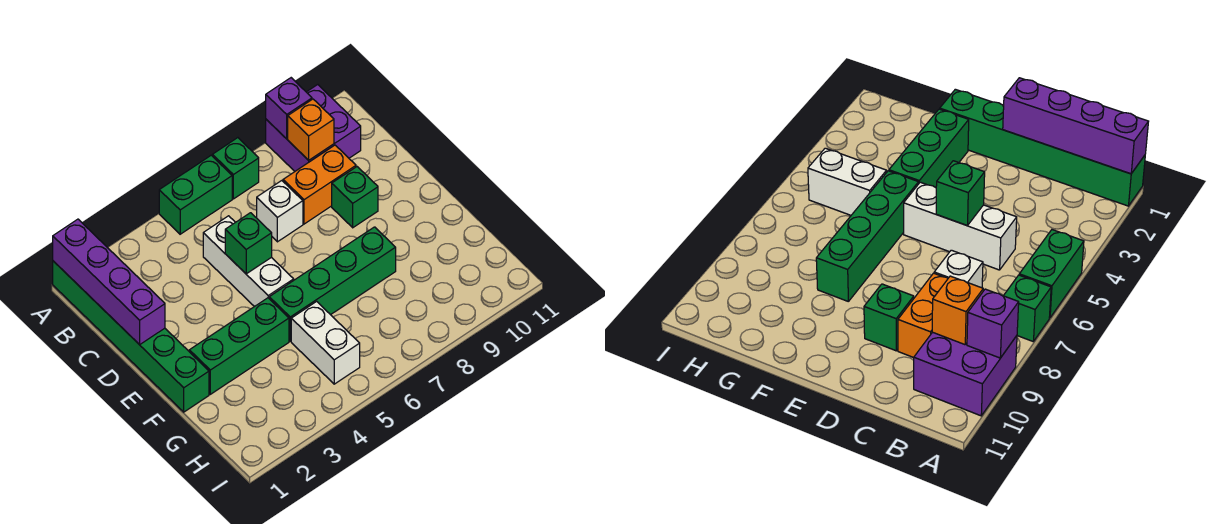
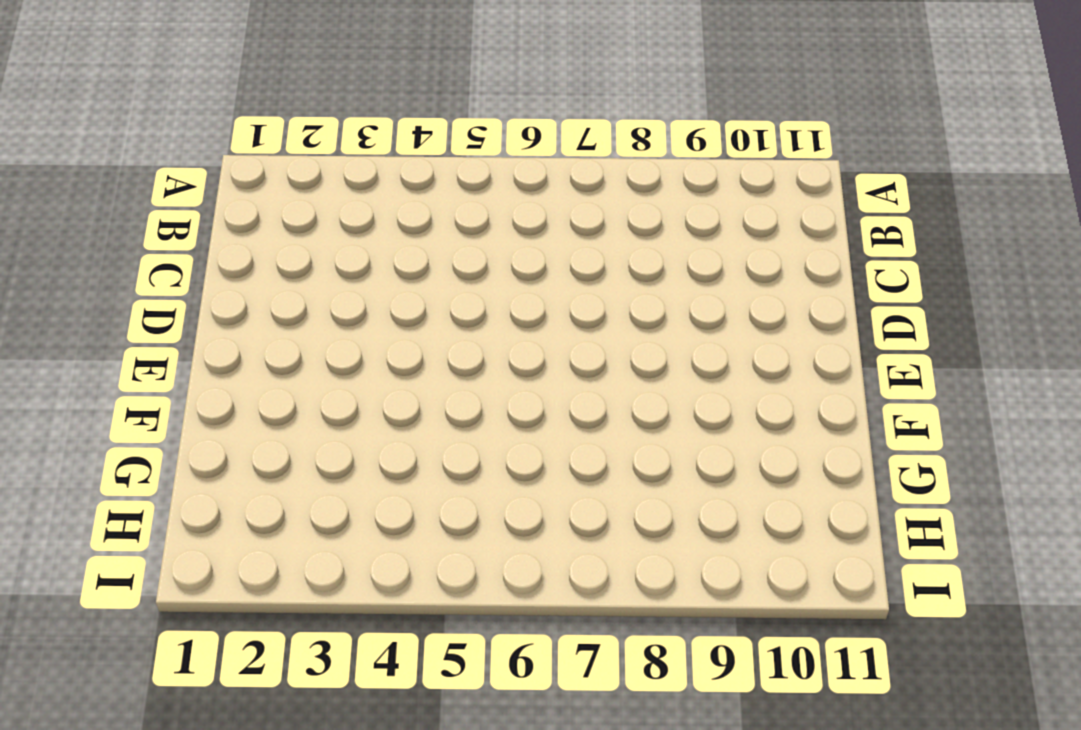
none -> green 1x6 brick [53,261,209,412]
none -> green 1x2 brick [159,155,232,234]
none -> green 1x1 brick [212,138,259,199]

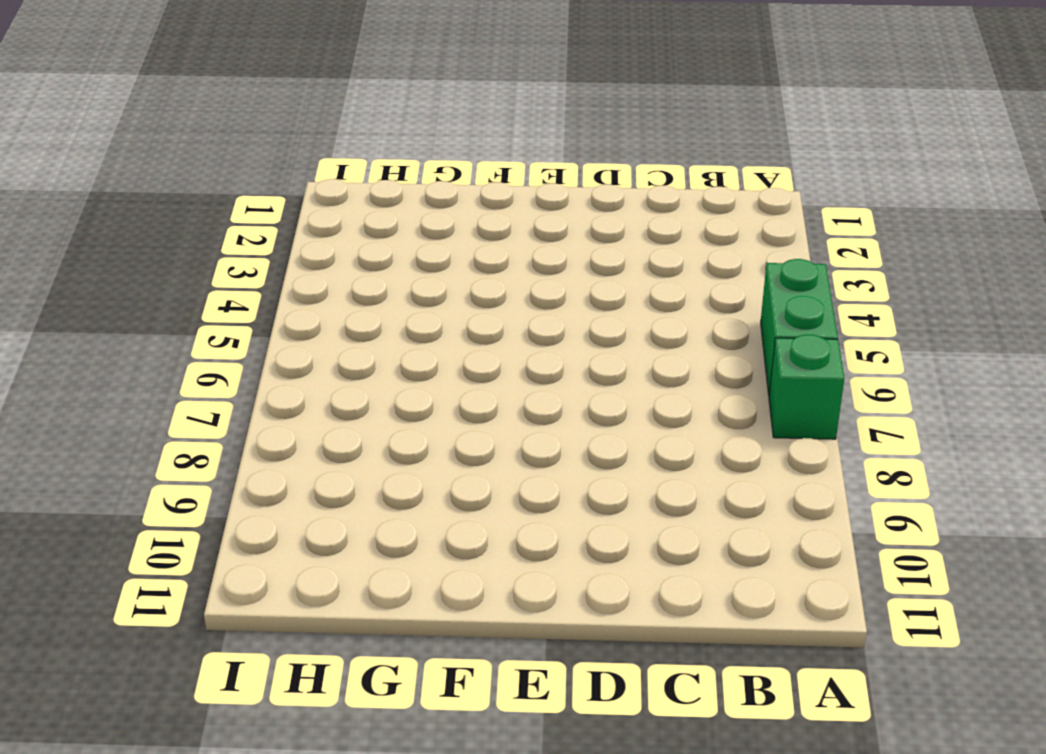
none -> green 1x6 brick [53,261,209,412]
none -> purple 2x2 brick [266,85,361,171]
none -> white 1x3 brick [203,216,294,307]

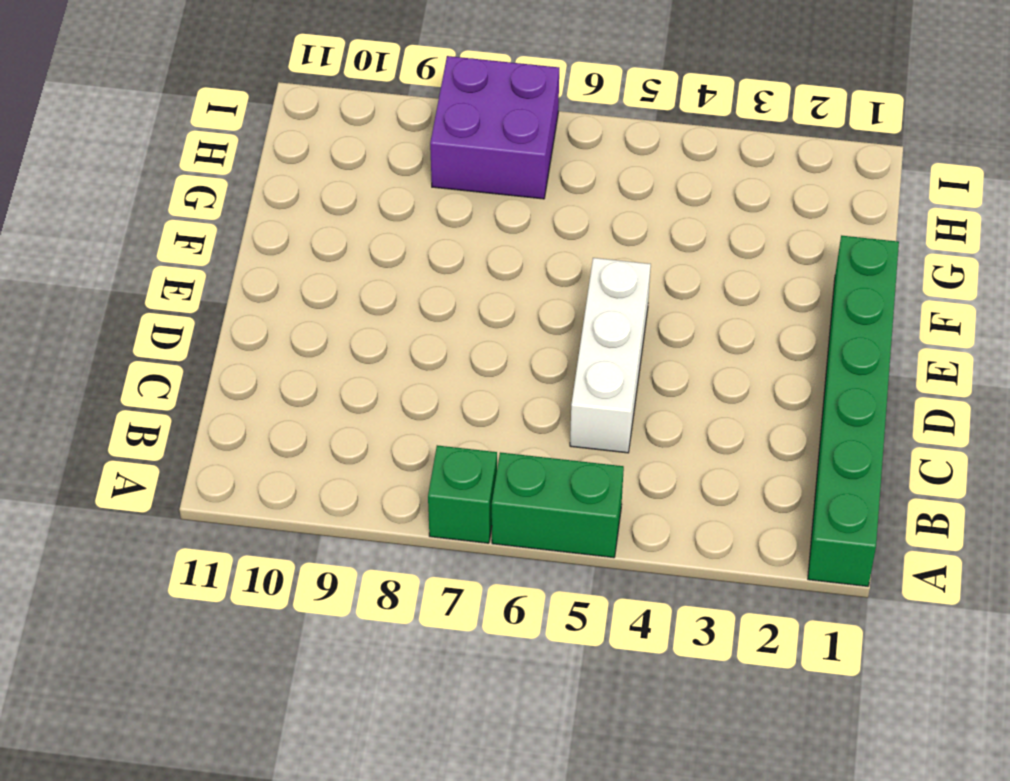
purple 2x2 brick [430,56,559,199] -> purple 2x2 brick moved to [266,85,361,171]
none -> white 1x1 brick [257,181,303,242]
none -> orange 1x2 brick [283,145,356,224]
none -> green 1x1 brick [332,167,378,228]

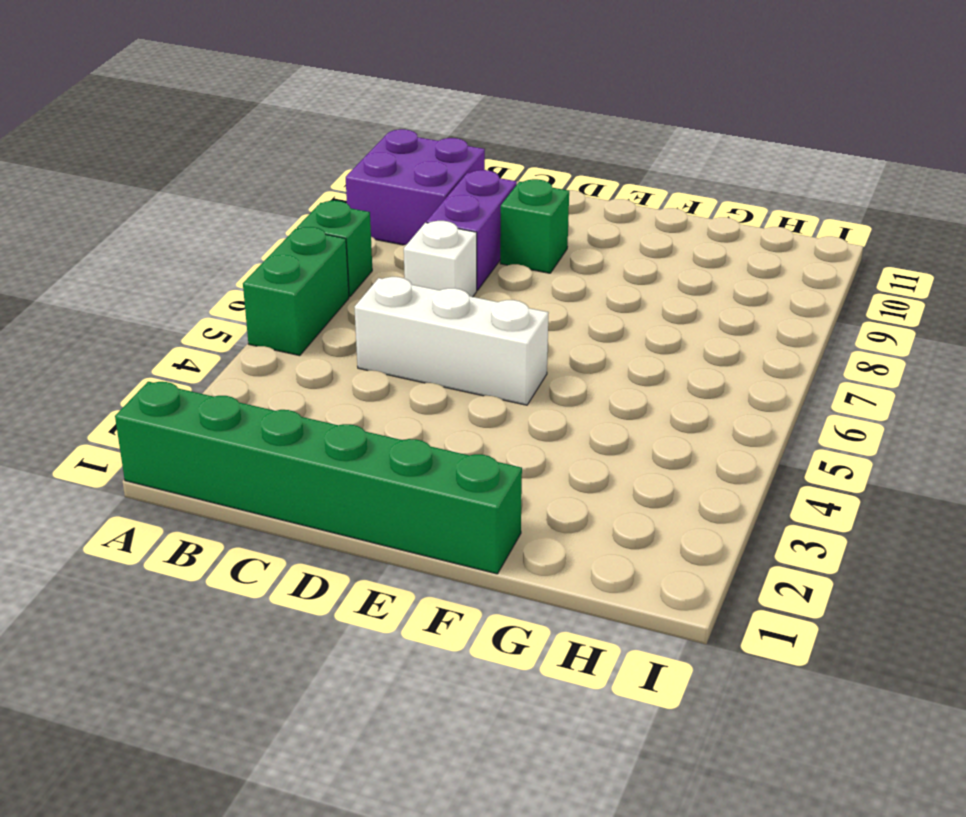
purple 1x2 brick [426,170,517,290] -> orange 1x2 brick [283,145,356,224]
none -> green 1x3 brick [189,298,289,394]
none -> green 1x4 brick [269,227,396,341]
none -> white 1x2 brick [291,301,360,384]

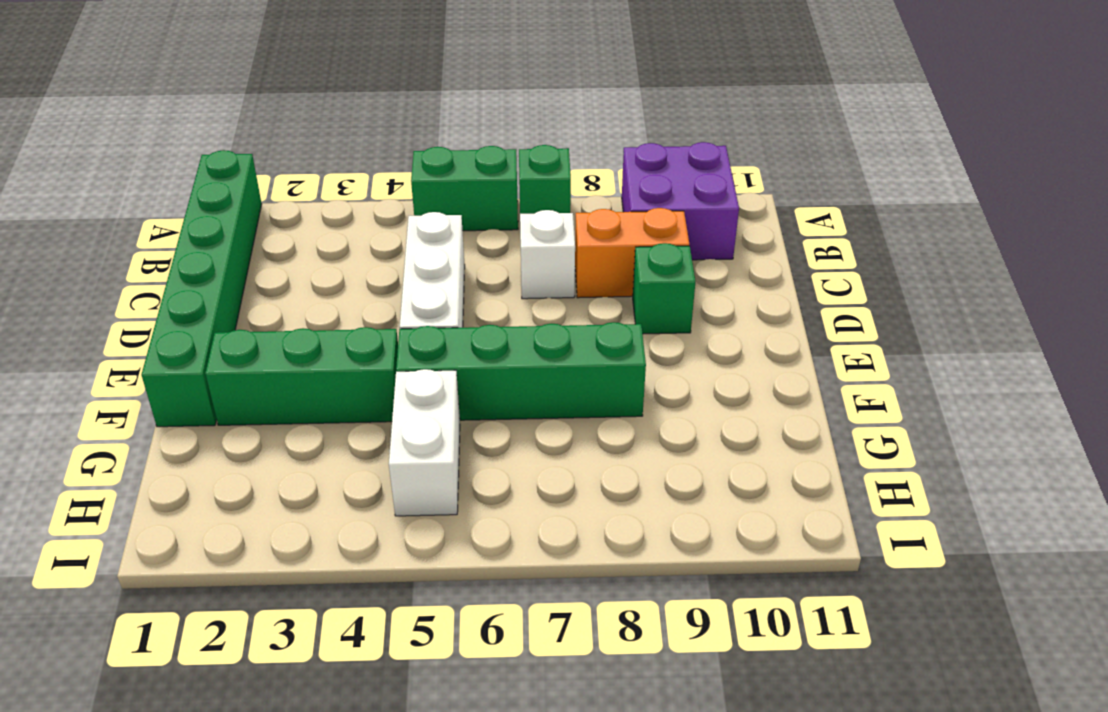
none -> purple 1x4 brick [53,219,165,345]
none -> purple 1x1 brick [266,78,312,139]
none -> orange 1x1 brick [288,99,334,160]

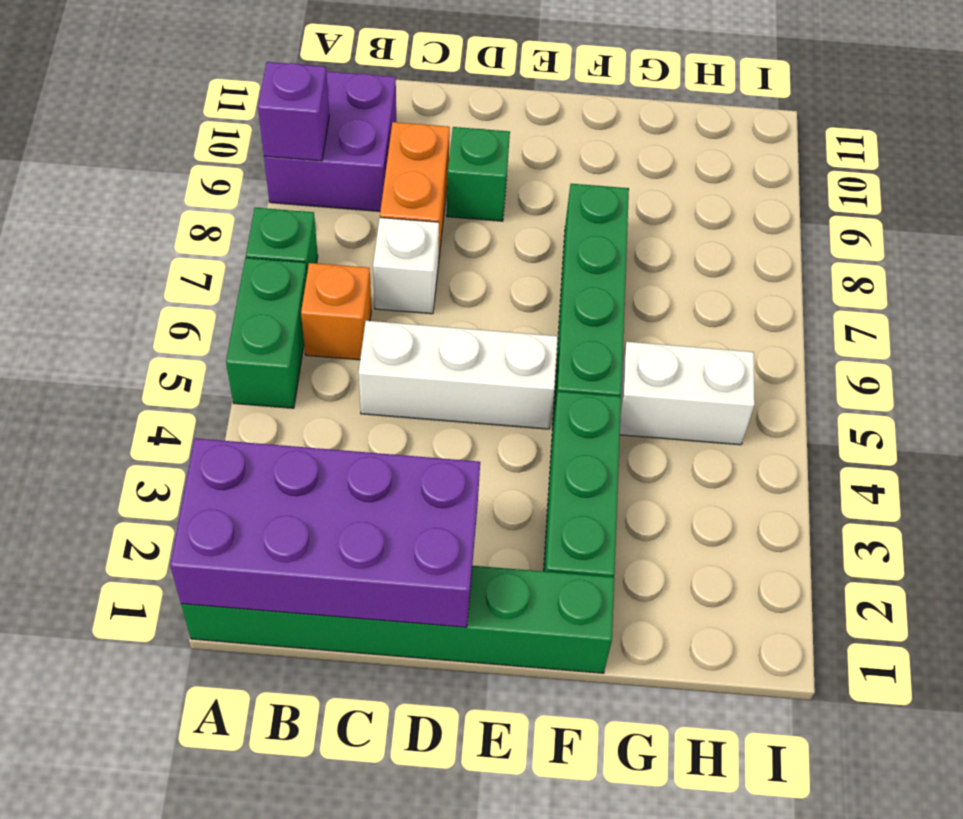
purple 2x4 brick [170,438,480,627] -> purple 1x4 brick [53,219,165,345]
orange 1x1 brick [301,263,371,360] -> orange 1x1 brick moved to [288,99,334,160]
none -> green 1x1 brick [225,213,272,274]

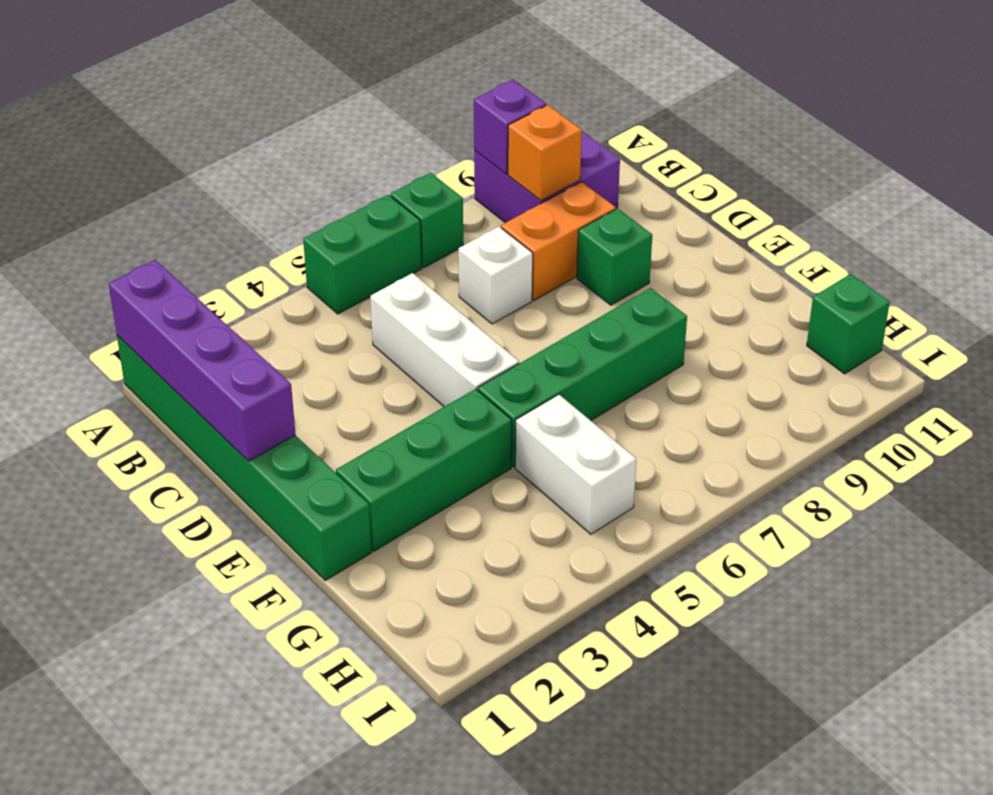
green 1x1 brick [807,274,890,374] -> green 1x1 brick moved to [225,213,272,274]

